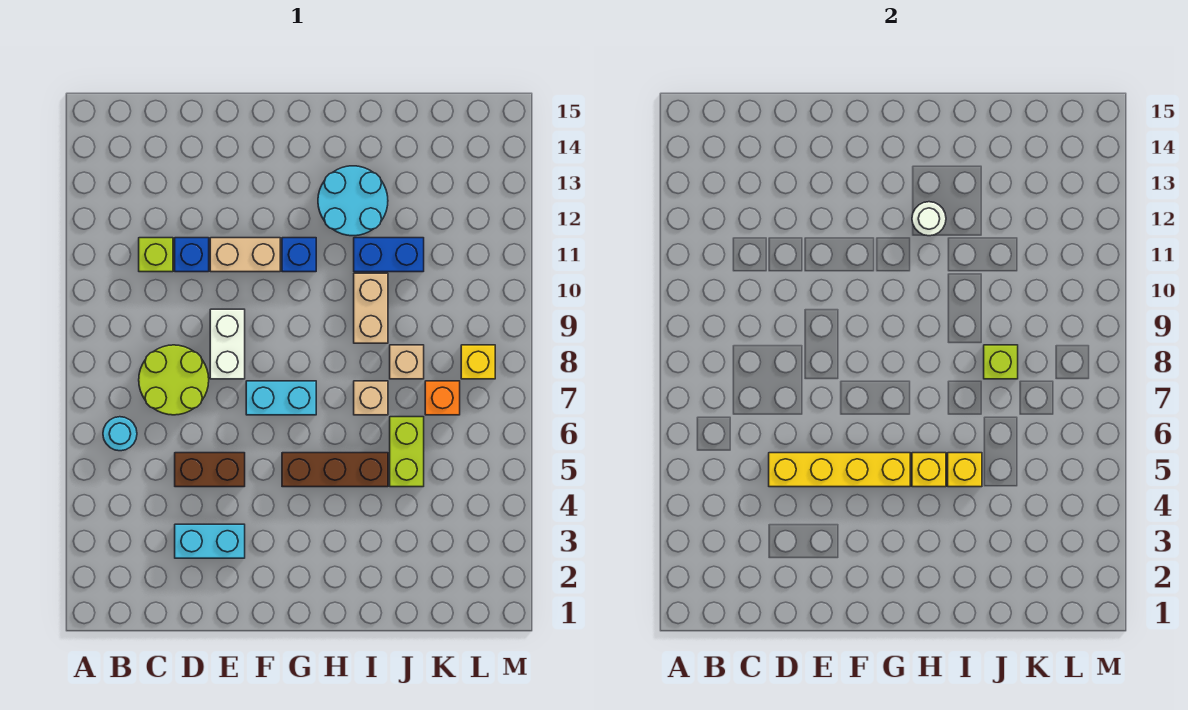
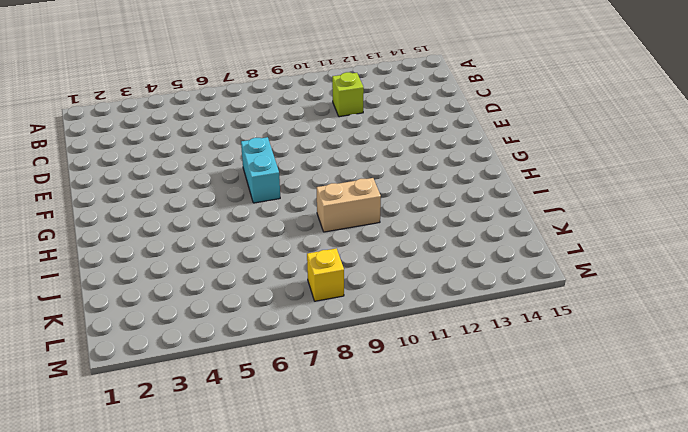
none -> cyan 1x1 round brick [103,417,137,451]
none -> lime 2x2 round brick [139,345,209,415]
none -> cyan 1x2 brick [175,524,245,558]

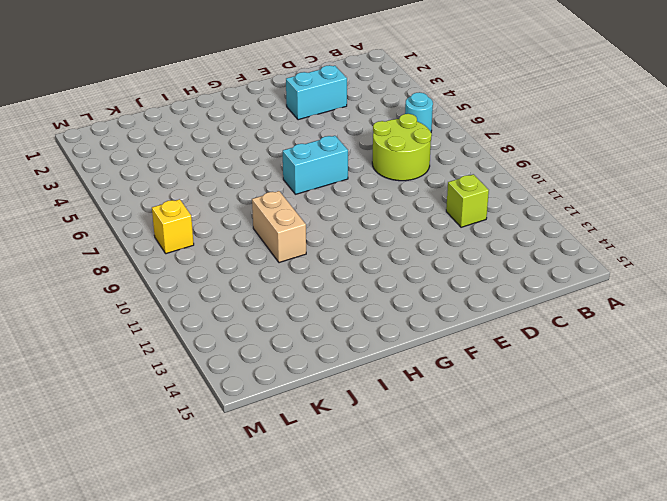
none -> brown 1x2 brick [175,453,245,487]
none -> blue 1x1 brick [175,238,209,272]
none -> white 1x2 brick [210,309,245,379]

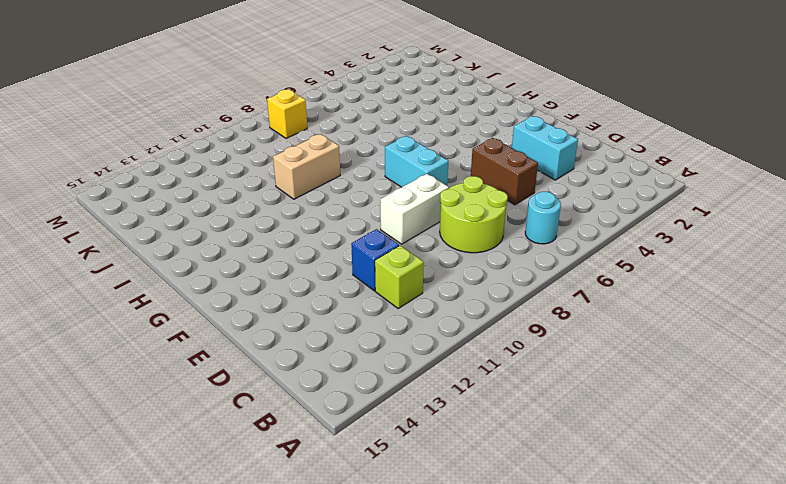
none -> tan 1x2 brick [210,238,280,272]
none -> brown 1x3 brick [282,453,388,487]
none -> blue 1x1 brick [282,238,316,272]

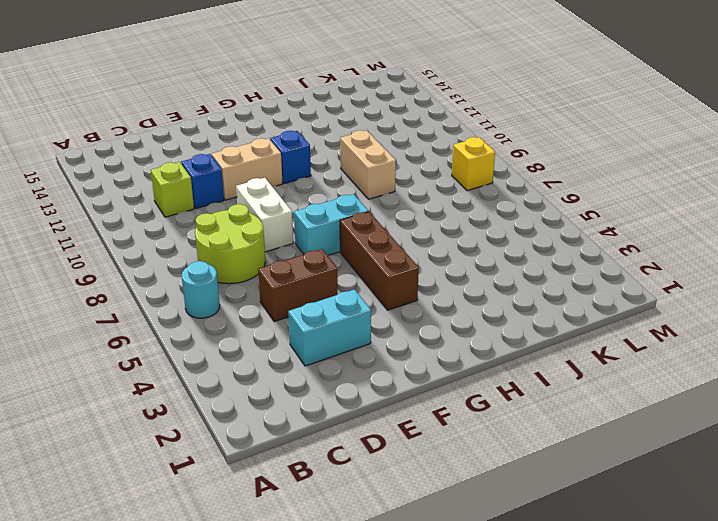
brown 1x3 brick [340,212,419,310] -> brown 1x3 brick turned to [282,453,388,487]
none -> cyan 2x2 round brick [318,166,388,236]
none -> tan 1x1 brick [354,381,388,415]
none -> blue 1x2 brick [354,238,424,272]

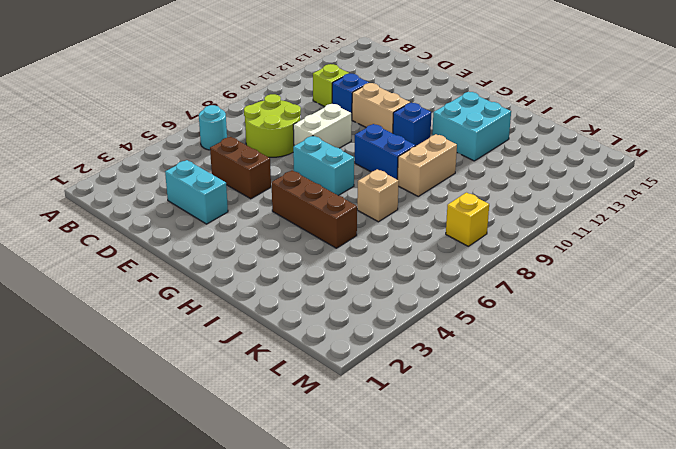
blue 1x2 brick [355,124,416,179] -> blue 1x2 brick moved to [354,238,424,272]
cyan 2x2 brick [432,92,511,161] -> cyan 2x2 round brick [318,166,388,236]
none -> lime 1x2 brick [390,417,424,487]
none -> tan 1x1 brick [390,345,424,379]
none -> orange 1x1 brick [425,381,460,415]

